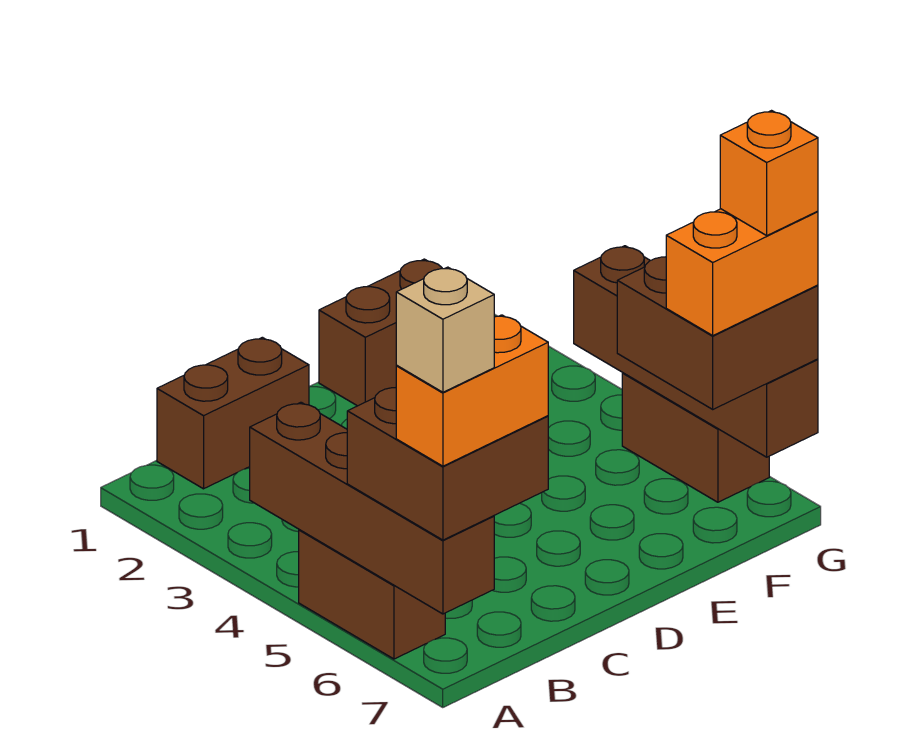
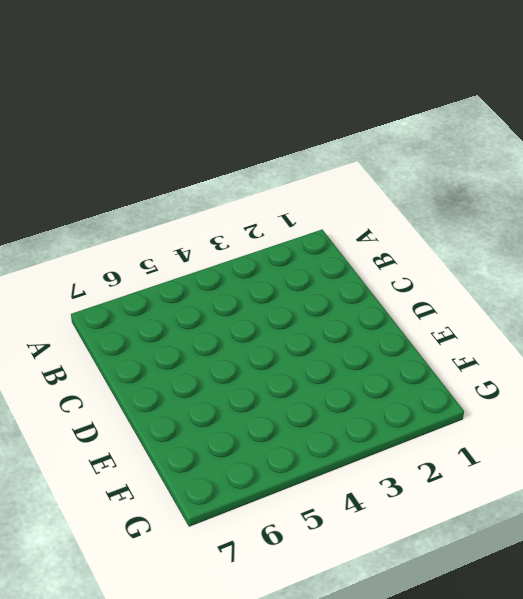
none -> brown 1x2 brick [299,530,445,659]
none -> brown 1x2 brick [157,337,309,489]
none -> brown 1x2 brick [319,259,442,406]

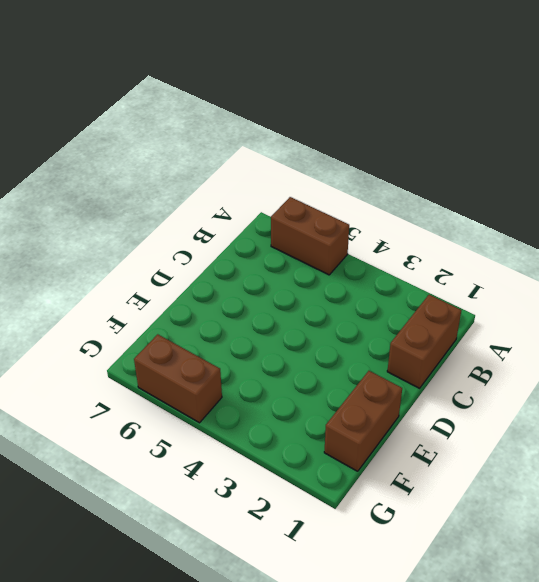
none -> brown 1x4 brick [250,402,494,614]
none -> brown 1x4 brick [574,246,818,457]
none -> brown 2x2 brick [347,388,548,540]

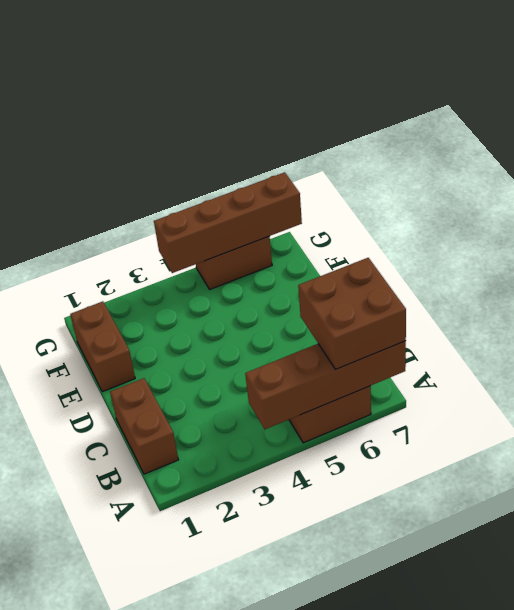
none -> brown 2x2 brick [617,257,818,409]
none -> orange 1x2 brick [396,315,548,466]
none -> orange 1x2 brick [666,209,818,335]

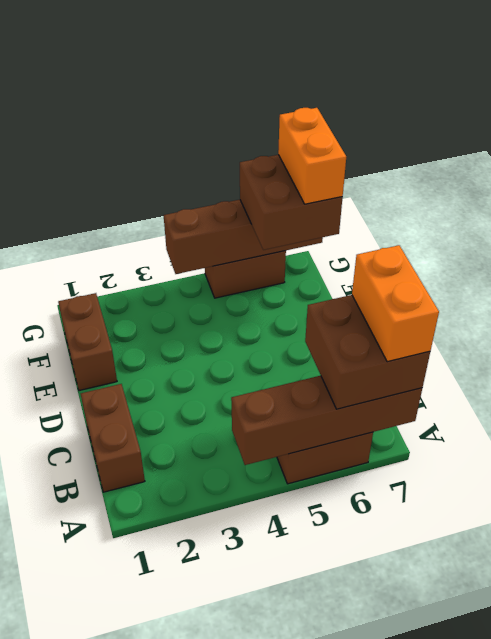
none -> tan 1x1 brick [396,267,494,392]
none -> orange 1x1 brick [720,111,818,235]

